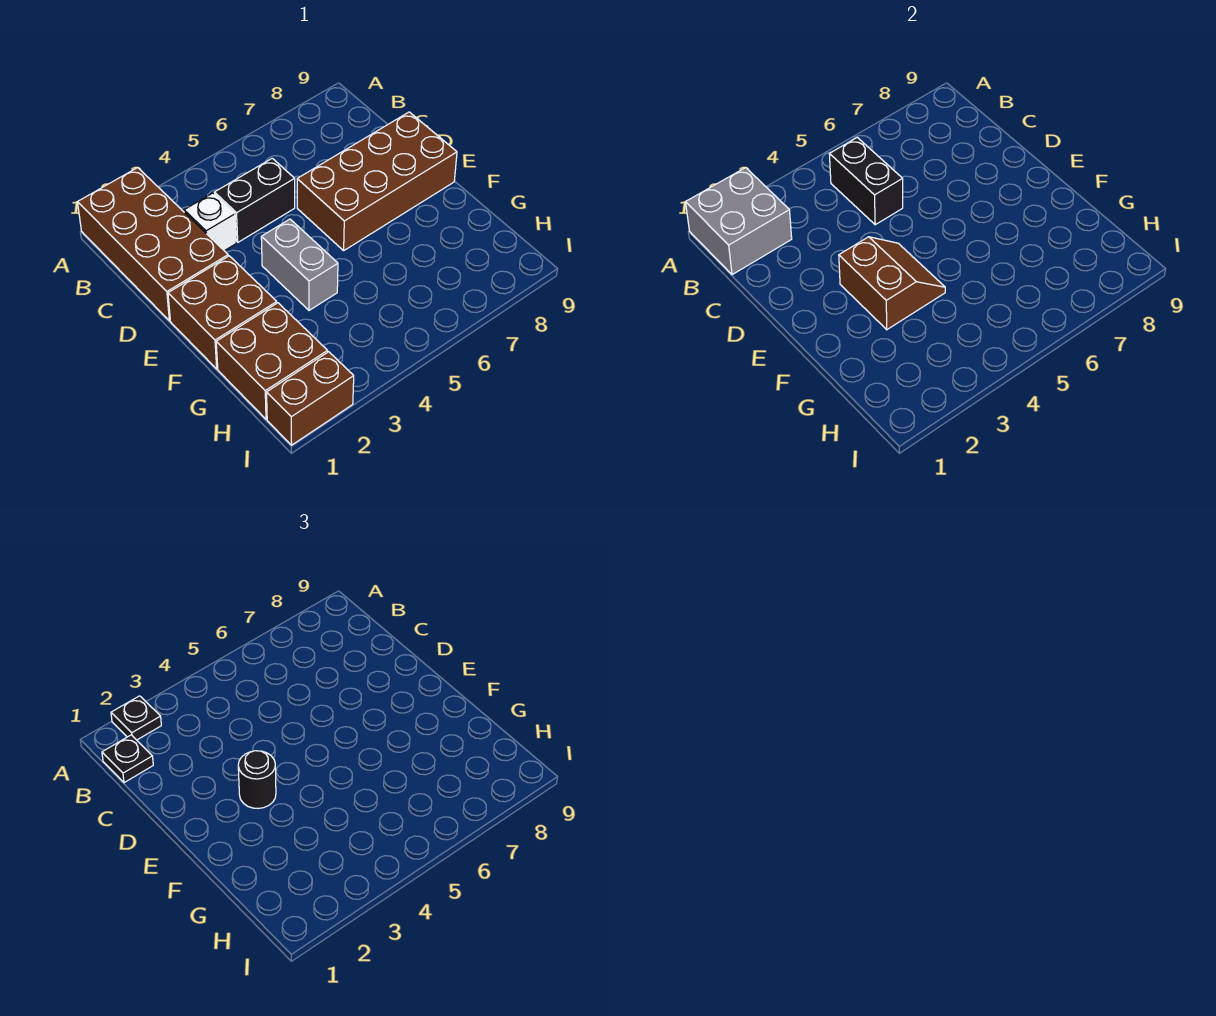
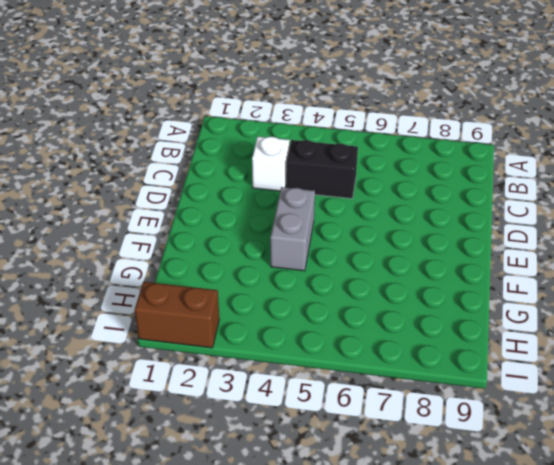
none -> brown 2x4 brick [78,168,228,321]
none -> brown 2x4 brick [297,112,457,251]
none -> brown 2x2 brick [168,256,277,369]

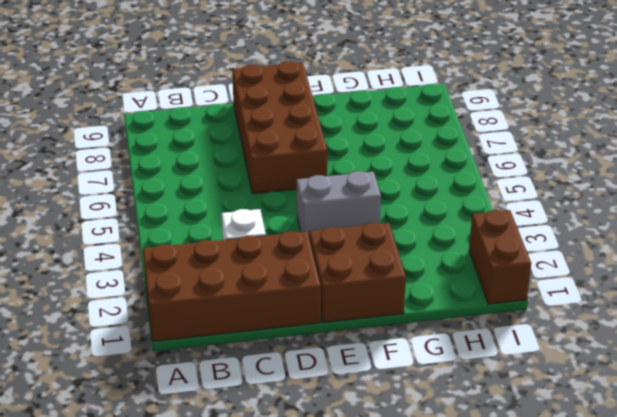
none -> black 1x2 brick [214,158,295,242]
none -> brown 2x2 brick [216,303,328,419]
none -> grey 2x2 brick [686,168,792,275]

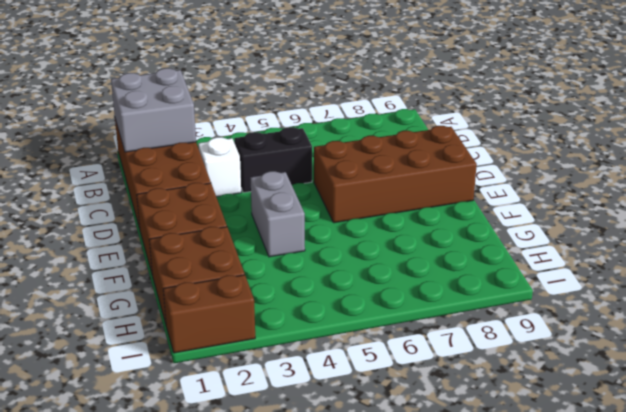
none -> black 1x2 brick [829,138,903,225]
none -> brown 2x2 slope [839,237,945,330]
none -> black 1x1 plate [111,696,161,740]

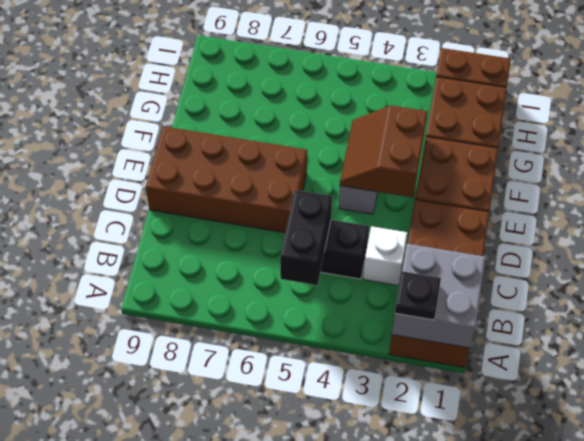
none -> black 1x1 plate [102,735,153,783]
none -> black 1x1 round brick [238,751,276,809]

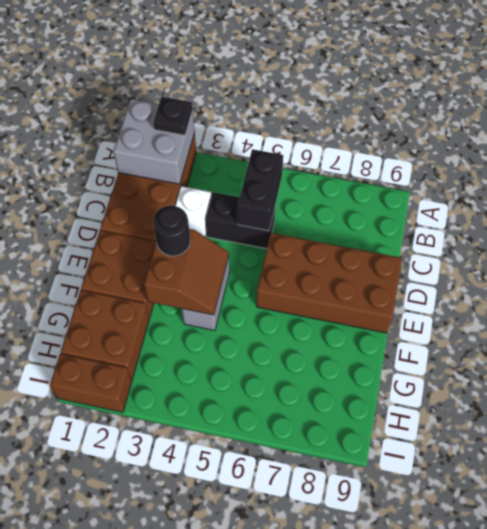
none -> black 1x1 plate [102,735,153,783]

